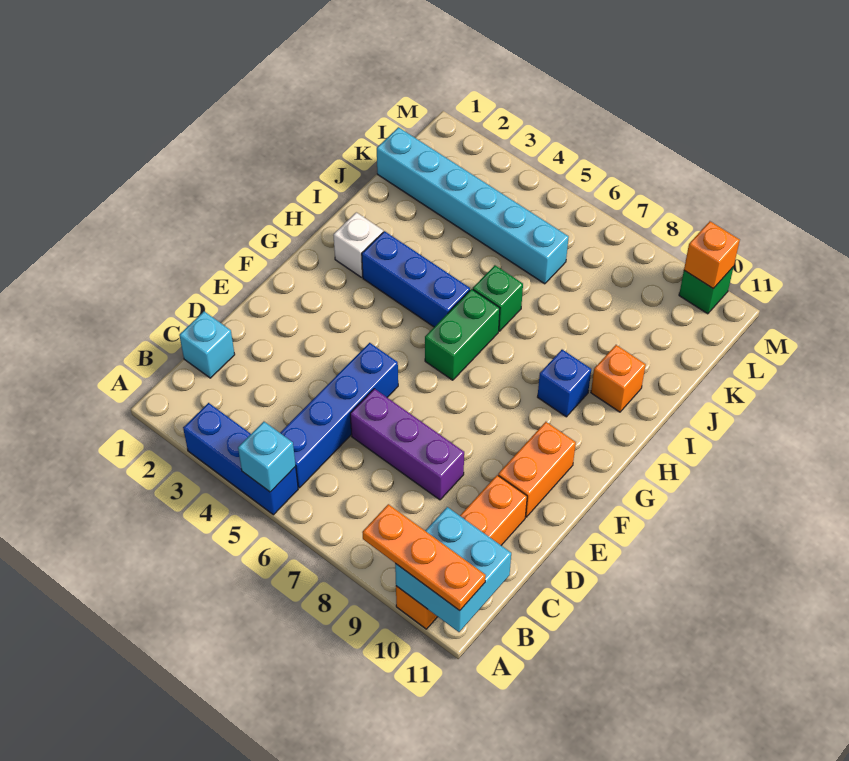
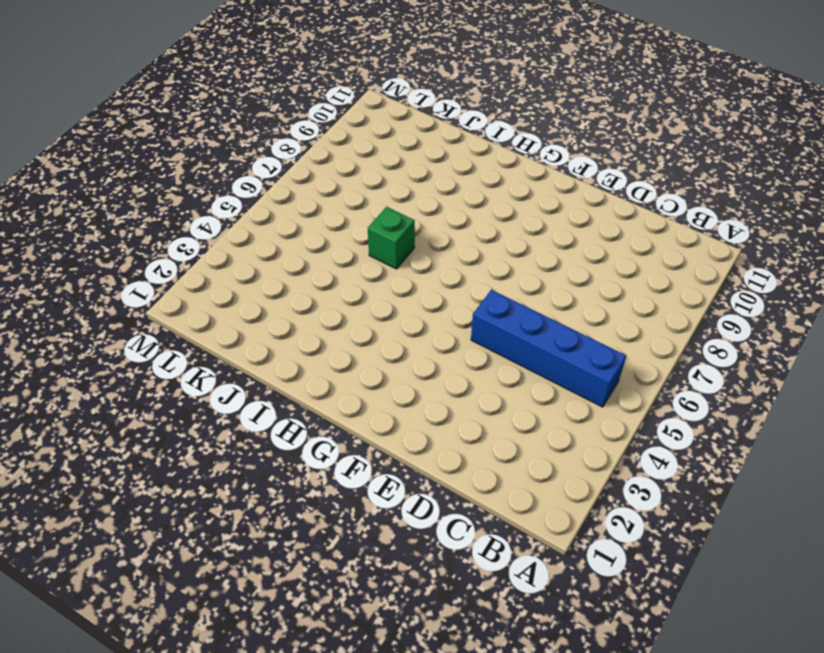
none -> blue 1x3 brick [183,403,298,515]
none -> orange 1x4 brick [396,475,527,629]
none -> cyan 1x1 brick [179,311,235,378]

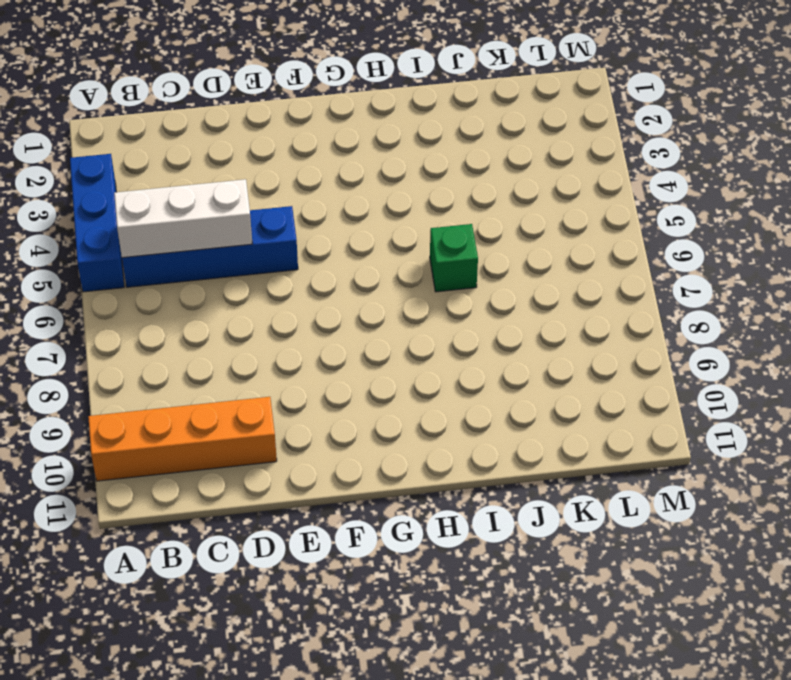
white 1x3 brick [114,179,252,258] -> none
none -> cyan 1x1 brick [179,311,235,378]
none -> purple 1x3 brick [350,389,464,500]
none -> orange 1x2 brick [498,422,576,517]

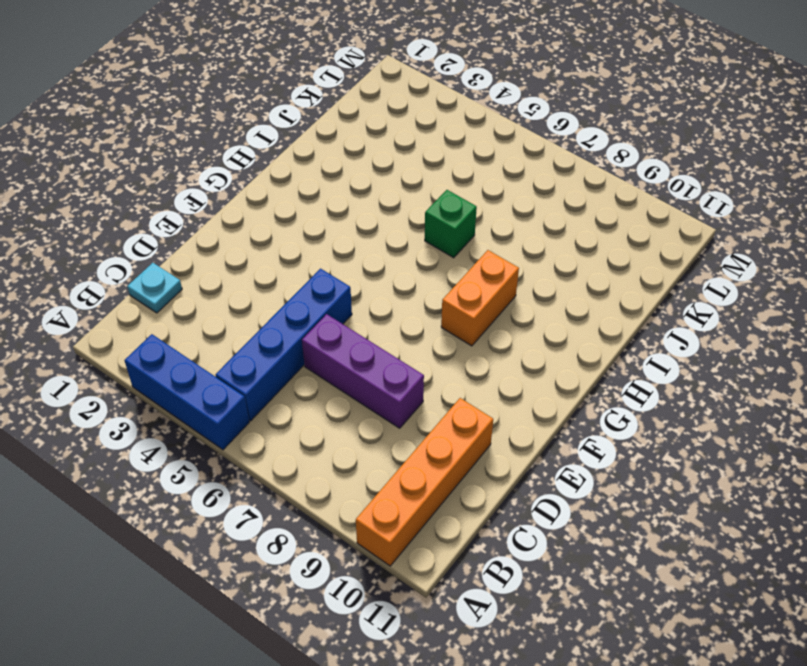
cyan 1x1 plate [127,263,182,313] -> cyan 1x1 brick [179,311,235,378]
orange 1x2 brick [441,250,519,346] -> orange 1x2 brick moved to [498,422,576,517]
none -> green 1x2 brick [425,289,500,380]
none -> white 1x1 brick [333,212,383,277]
none -> blue 1x3 brick [362,231,470,327]

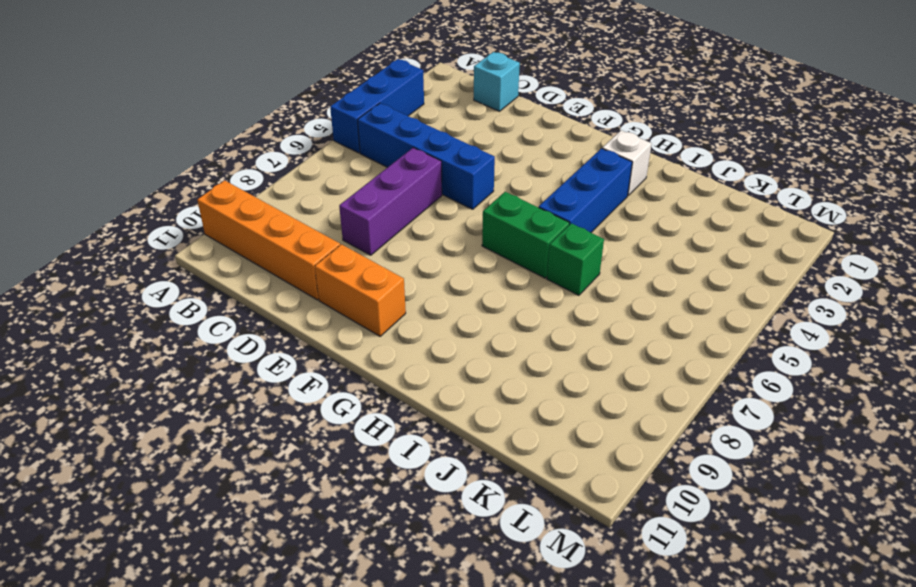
none -> blue 1x1 brick [538,350,591,417]
none -> orange 1x1 brick [591,345,646,412]
none -> cyan 1x6 brick [377,127,569,284]

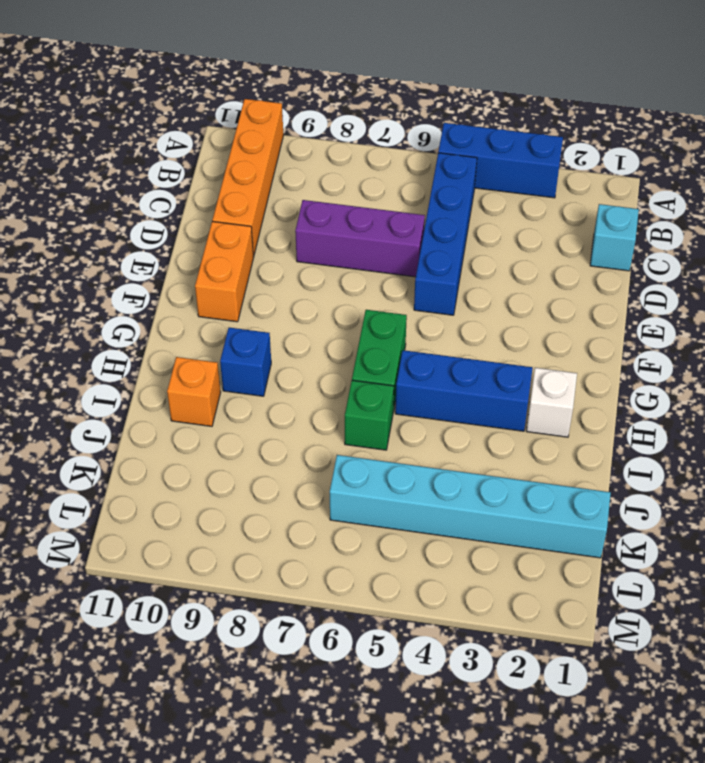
none -> green 1x1 brick [679,266,734,314]
none -> cyan 1x1 brick [238,422,296,492]
none -> cyan 2x2 brick [395,507,511,632]

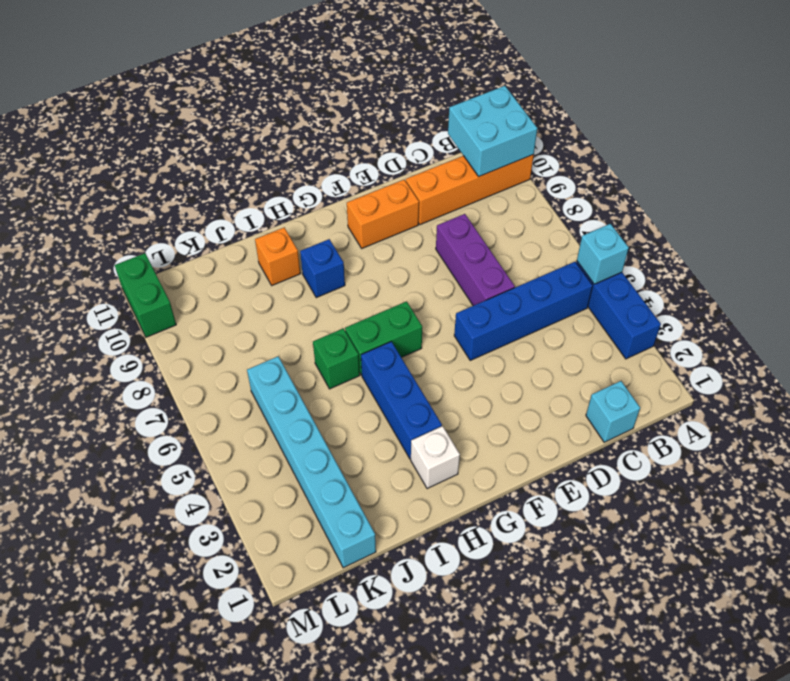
green 1x2 brick [115,253,176,337] -> green 1x1 brick [679,266,734,314]
none -> orange 1x1 brick [684,221,740,289]
none -> orange 1x3 plate [362,504,486,611]

